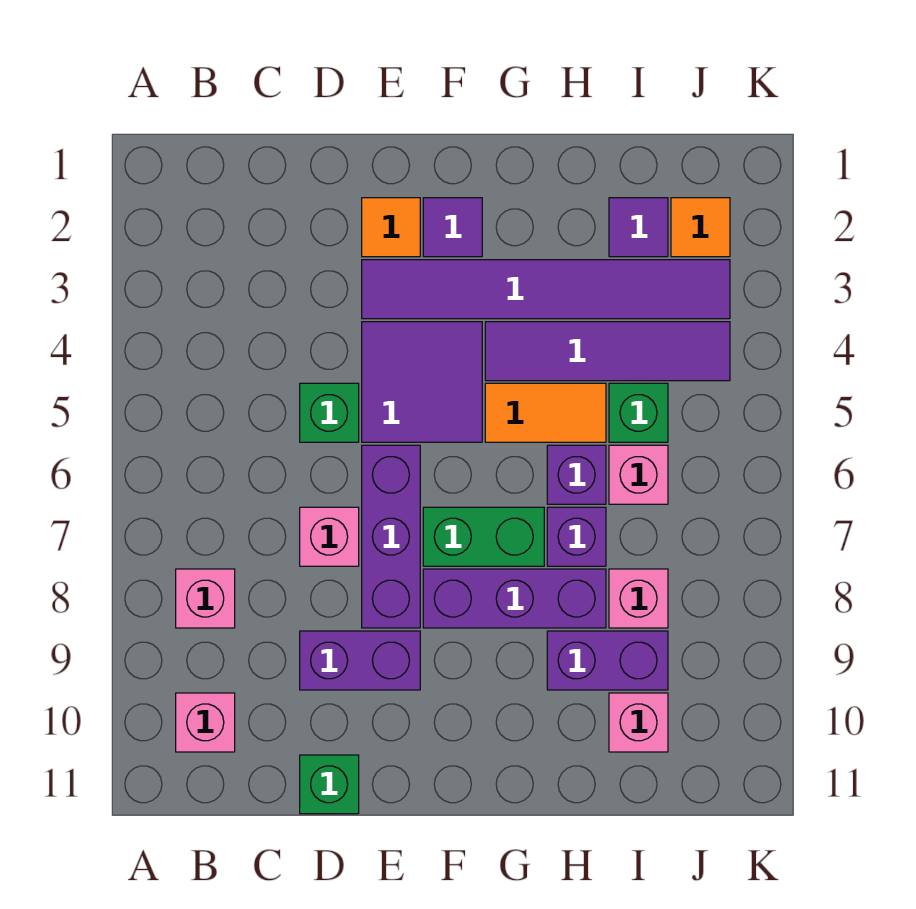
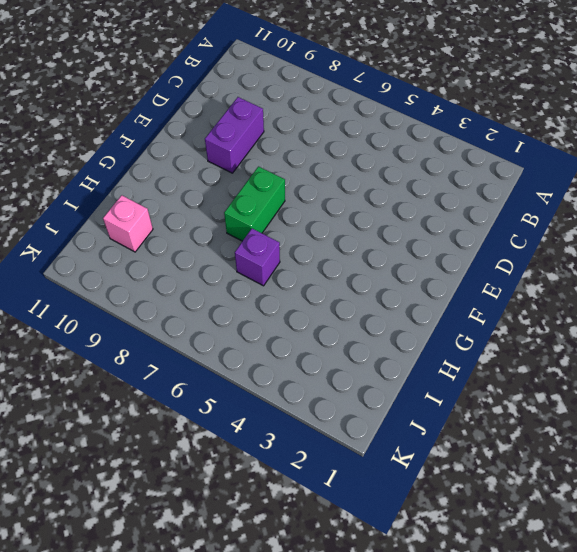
none -> pink 1x1 brick [176,569,235,628]
none -> pink 1x1 brick [176,693,235,752]
none -> green 1x1 brick [300,383,359,442]

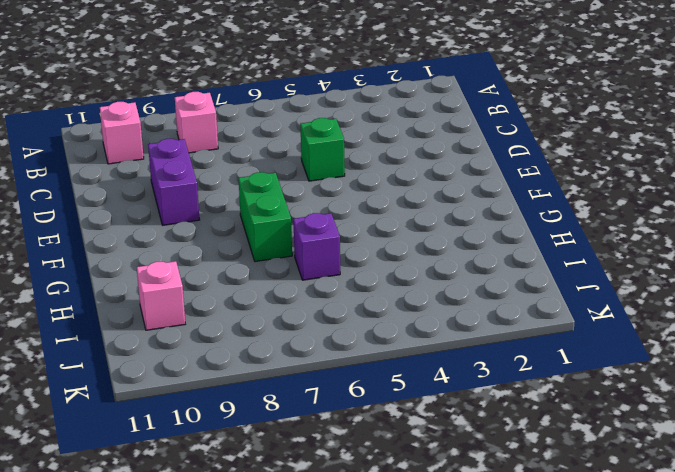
none -> pink 1x1 brick [300,507,359,566]
none -> green 1x1 brick [300,755,359,814]
none -> orange 1x1 tile [362,198,420,257]

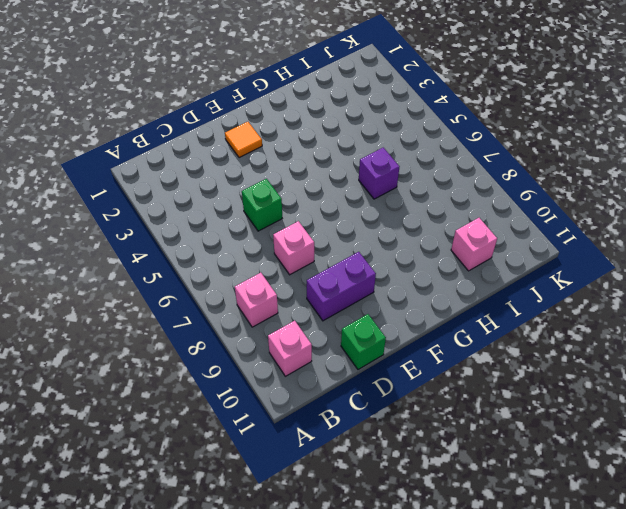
none -> purple 1x6 tile [362,260,730,319]
none -> purple 2x2 tile [362,322,482,442]
none -> purple 1x3 brick [362,445,420,628]

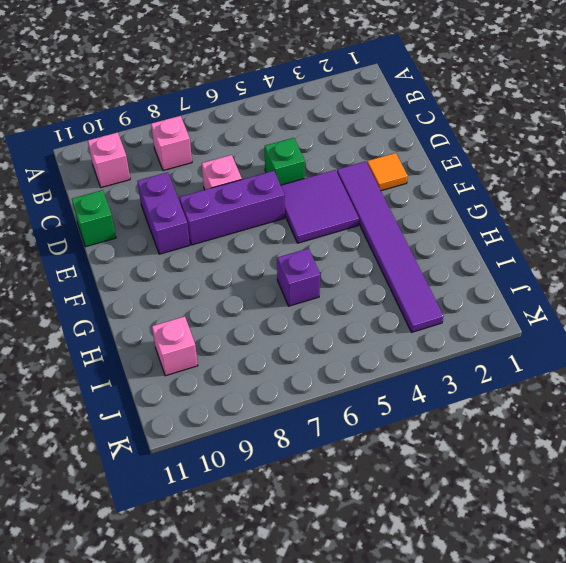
none -> purple 1x1 tile [423,198,482,257]
none -> green 1x2 brick [423,507,544,566]
none -> purple 1x3 brick [423,569,606,628]

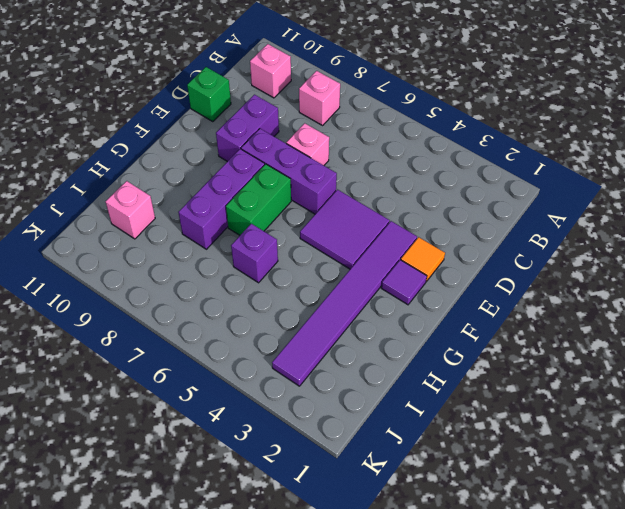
none -> green 1x1 brick [300,383,359,442]
none -> purple 1x4 tile [485,322,730,381]
none -> orange 1x2 tile [485,383,606,442]

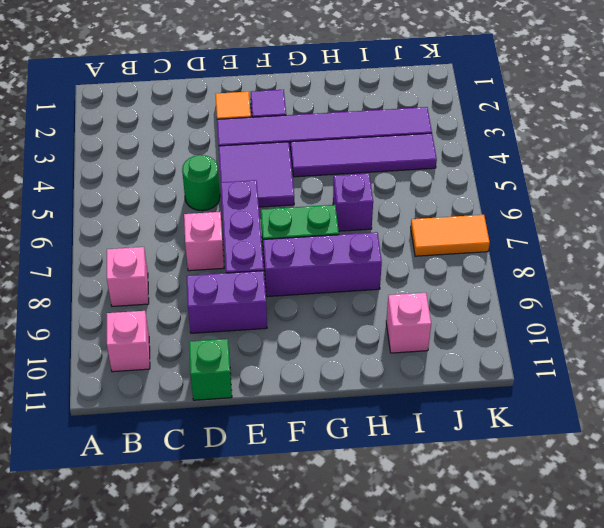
green 1x1 round brick [182,155,220,211] -> green 1x1 brick [300,383,359,442]
orange 1x2 tile [411,215,490,256] -> orange 1x2 tile moved to [485,383,606,442]
none -> purple 1x1 brick [547,507,606,566]
none -> purple 1x2 brick [547,631,668,690]
none -> purple 1x1 tile [609,198,668,257]

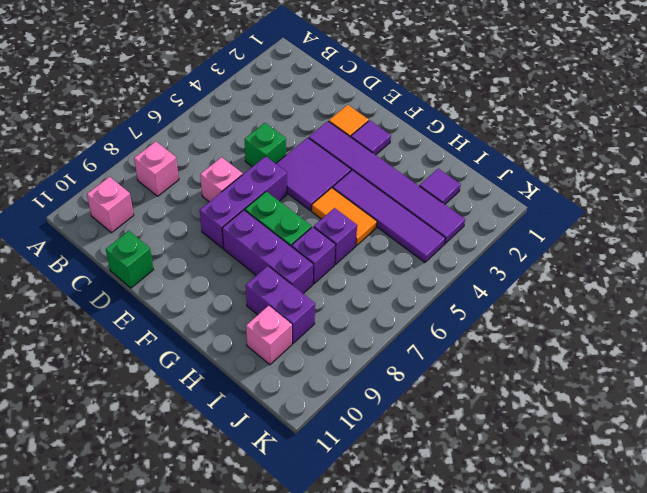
none -> purple 1x2 brick [300,631,420,690]
none -> green 1x1 brick [609,383,668,442]
none -> pink 1x1 brick [609,445,668,504]

